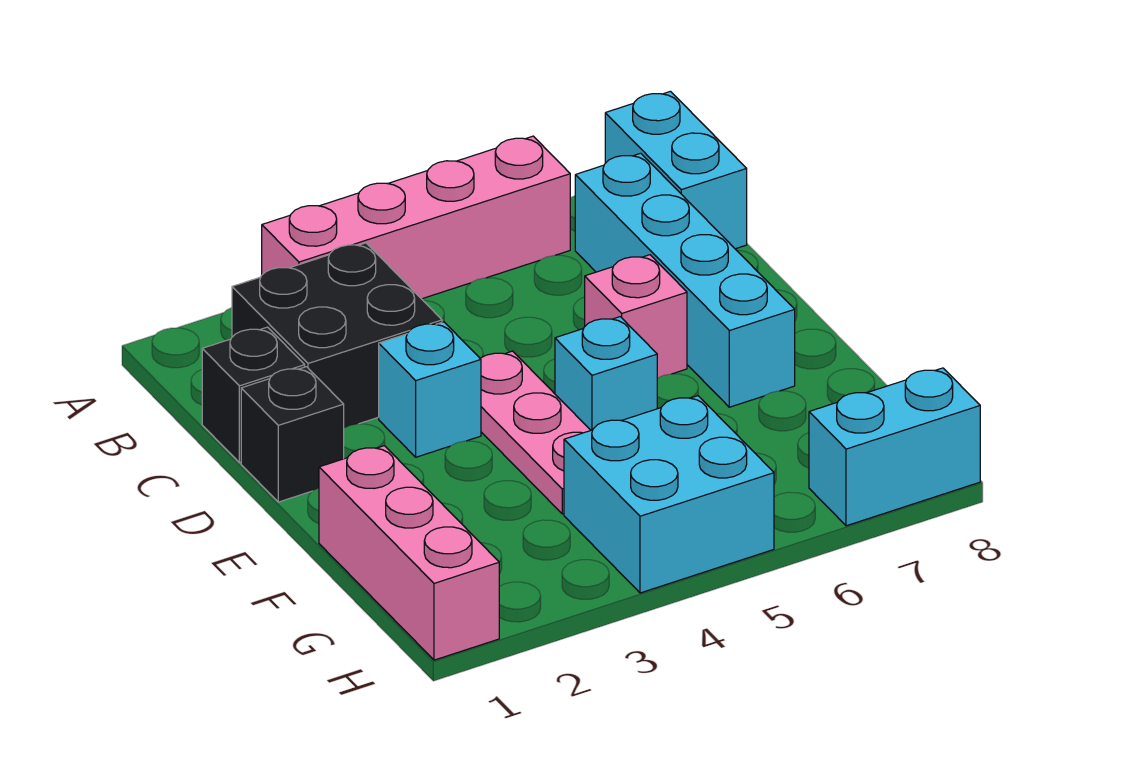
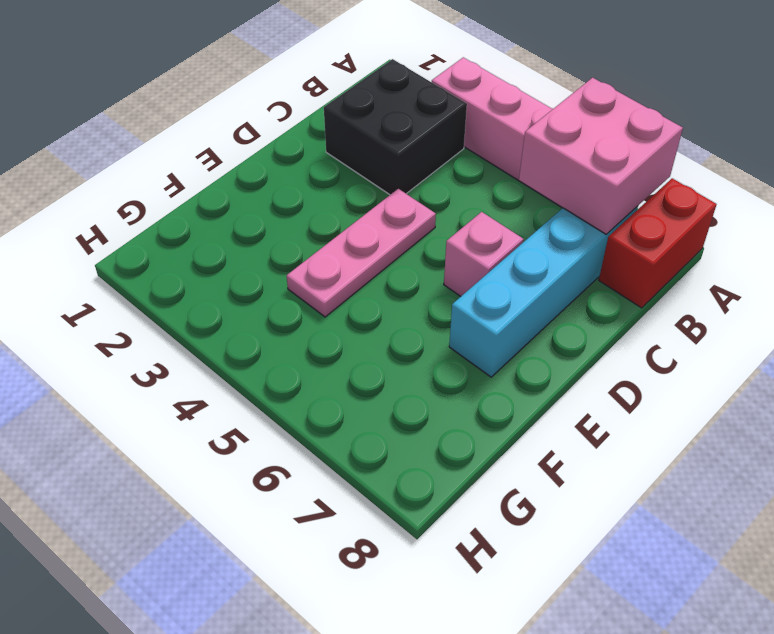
pink 2x2 brick [519,78,683,234] -> none
red 1x2 brick [599,178,716,308] -> cyan 1x2 brick [605,91,747,249]
none -> black 1x1 brick [202,327,305,463]
none -> black 1x1 brick [241,367,344,502]
none -> cyan 1x1 brick [379,322,481,457]

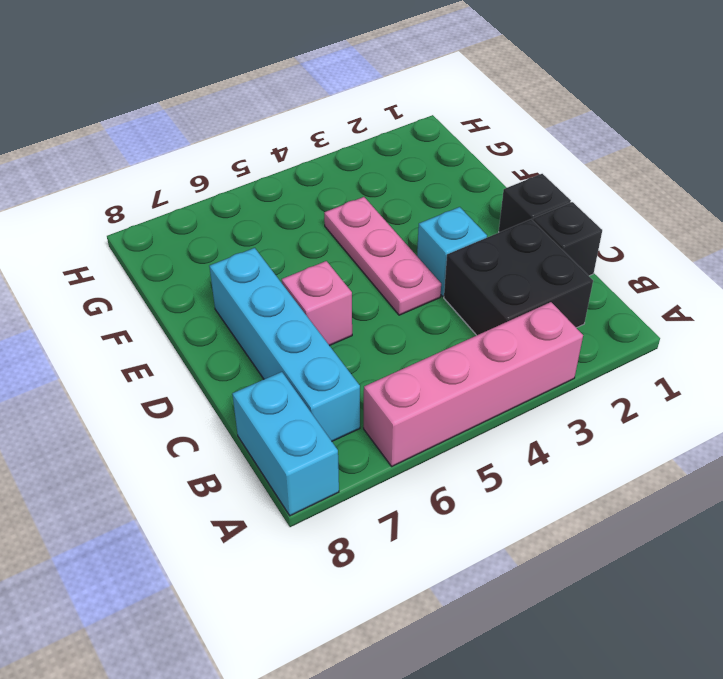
none -> cyan 1x1 brick [555,317,657,430]
none -> pink 1x3 brick [319,446,499,660]
none -> cyan 2x2 brick [564,396,774,593]

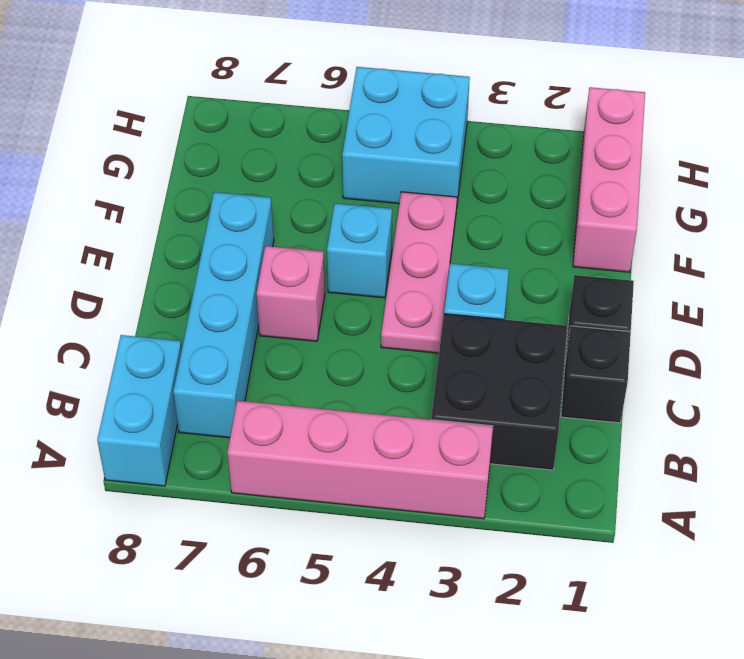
none -> cyan 1x2 brick [809,368,980,526]

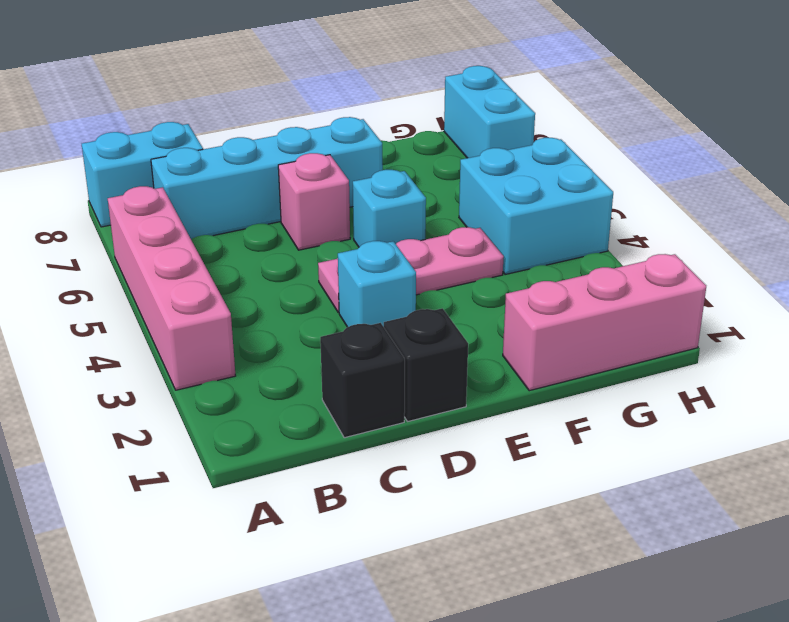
none -> black 2x2 brick [232,243,442,428]

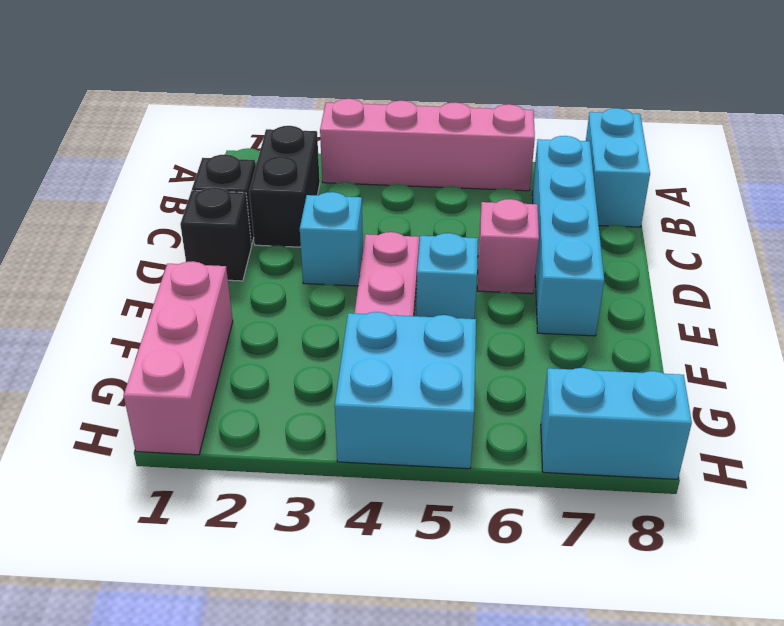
black 1x2 brick [249,126,320,247] -> black 2x2 brick [232,243,442,428]

